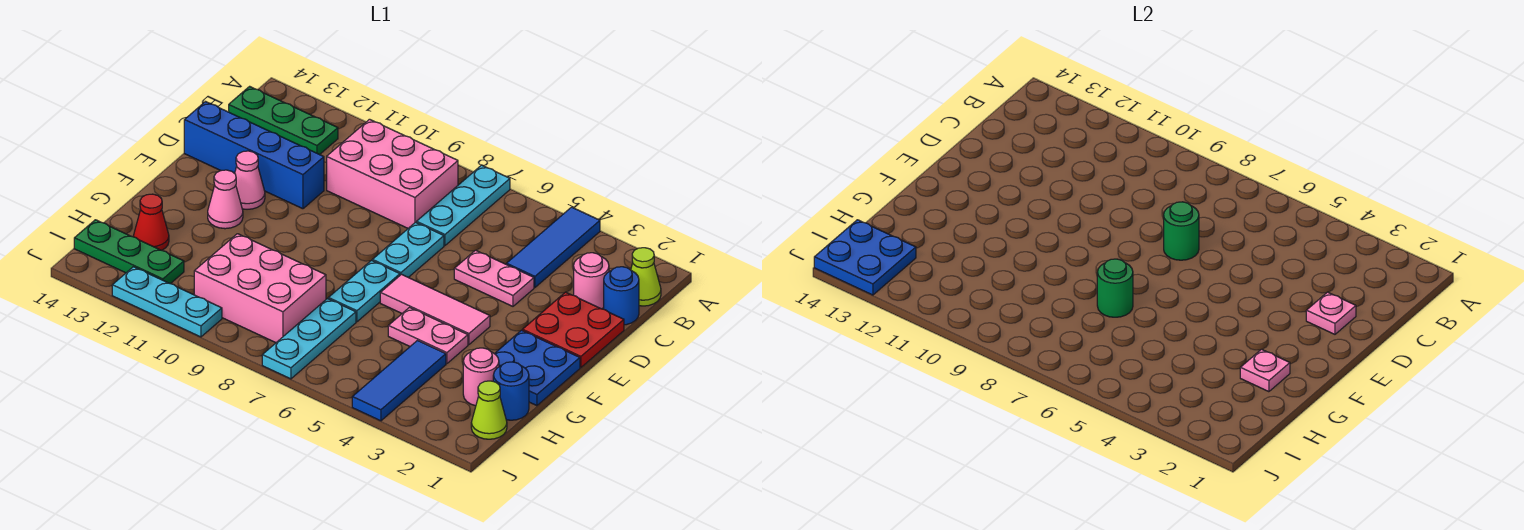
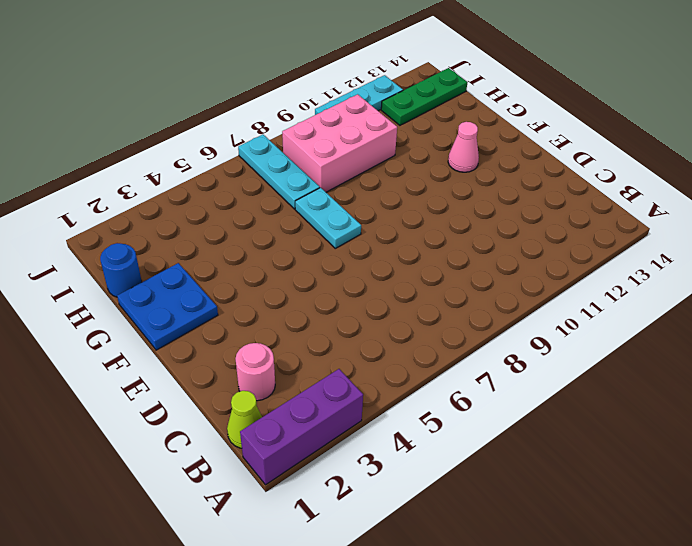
purple 1x3 brick [240,369,363,485] -> none
none -> blue 1x3 tile [507,207,600,287]
none -> cyan 1x3 plate [417,165,510,246]
none -> pink 2x3 brick [327,119,458,228]
none -> green 1x3 plate [229,86,338,155]

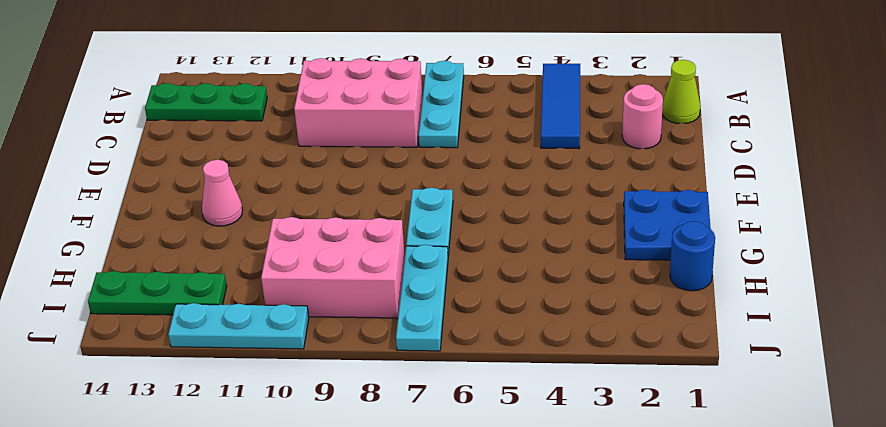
none -> blue 1x1 round brick [604,267,639,325]
none -> red 2x2 plate [522,292,624,367]
none -> pink 1x2 plate [454,250,534,306]
none -> cyan 1x2 plate [372,222,444,277]

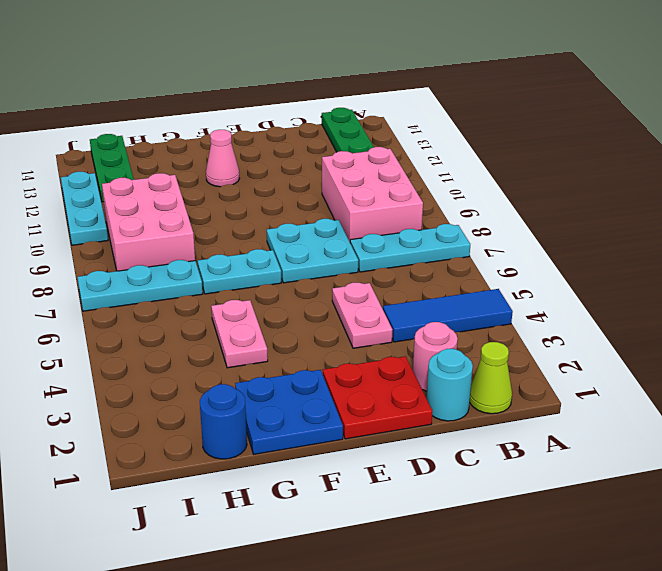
cyan 1x1 round brick [426,349,473,421] -> blue 1x1 round brick [604,267,639,325]
cyan 2x2 plate [267,219,358,283] -> cyan 1x2 plate [372,222,444,277]
none -> blue 1x4 brick [184,102,324,209]
none -> pink 1x1 cone [235,151,265,209]
none -> pink 1x3 tile [380,274,490,345]
none -> pink 1x1 round brick [463,348,499,406]

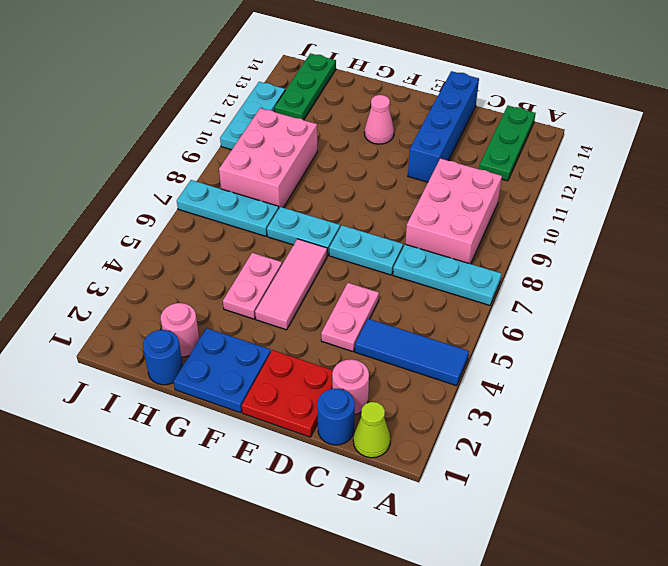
none -> pink 1x1 cone [235,151,265,209]
none -> blue 1x3 tile [352,341,446,421]
none -> red 1x1 cone [133,194,169,250]
none -> lime 1x1 cone [471,381,507,439]

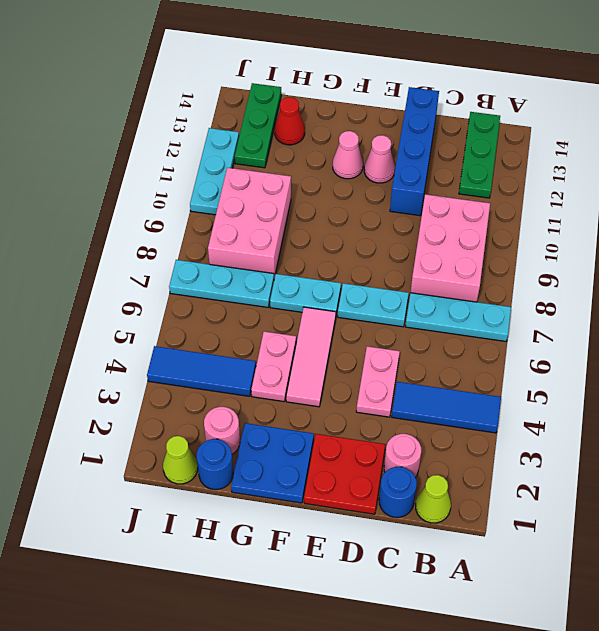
none -> pink 1x1 plate [1306,292,1356,334]
none -> green 1x1 round brick [1164,202,1199,260]
none -> pink 1x1 plate [1240,349,1290,392]
none -> green 1x1 round brick [1097,259,1133,317]

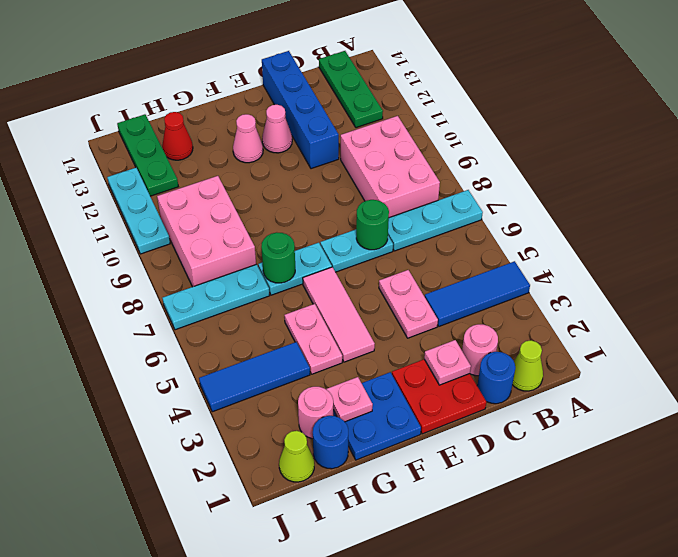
none -> blue 2x2 plate [814,220,916,295]

